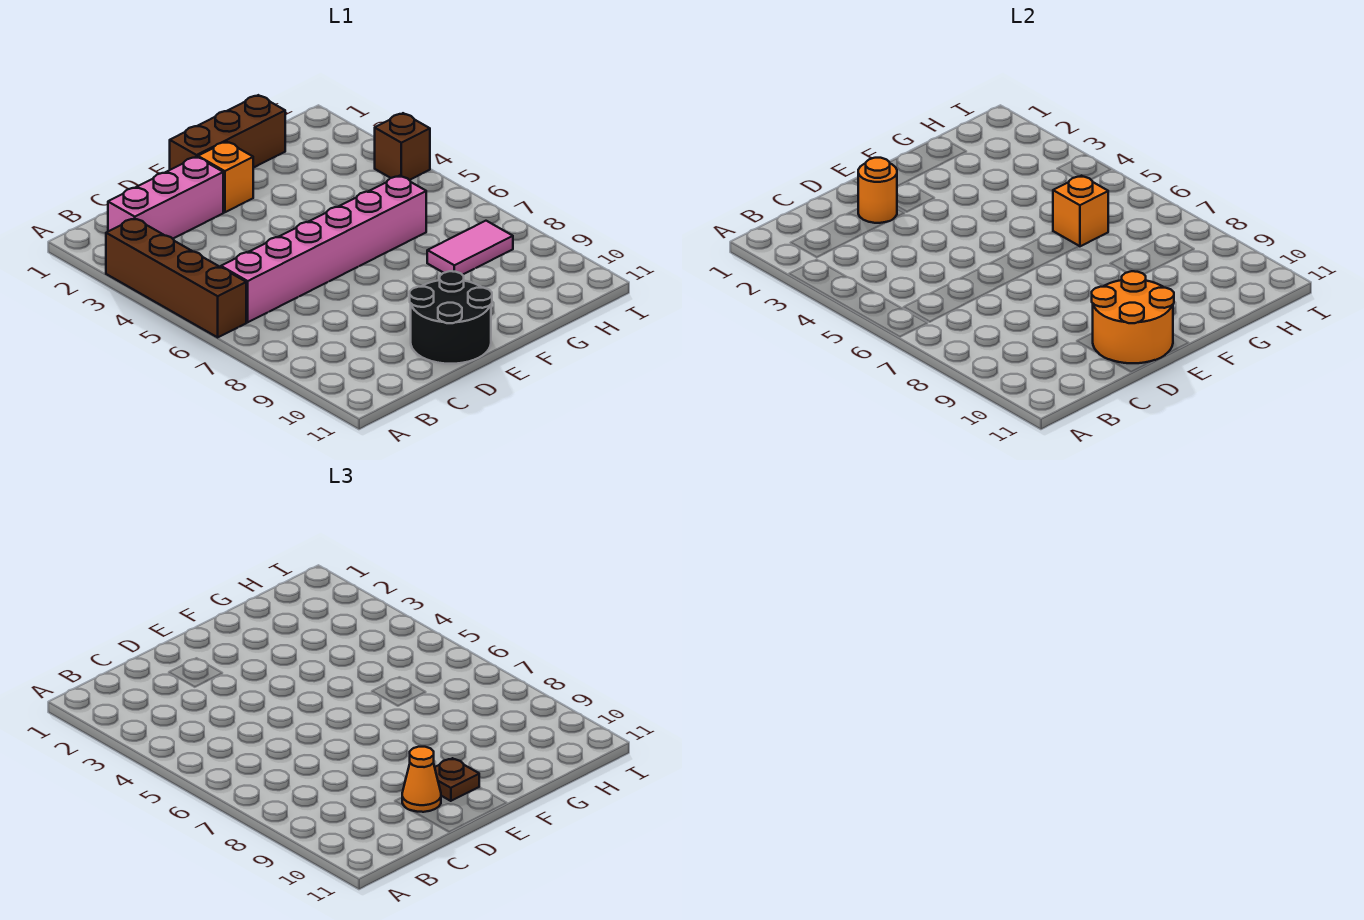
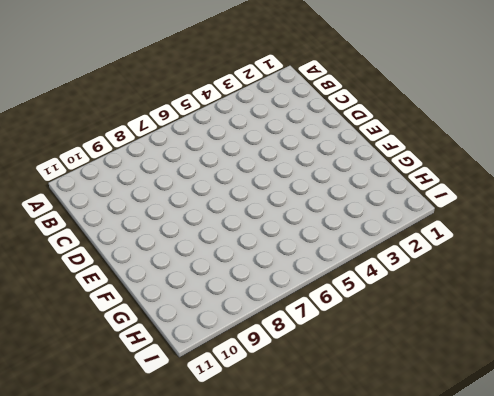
none -> brown 1x4 brick [106,218,246,337]
none -> pink 1x3 brick [108,157,223,239]
none -> pink 1x6 brick [221,176,426,322]

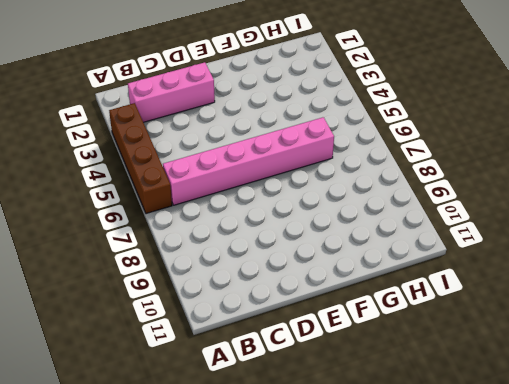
none -> black 2x2 round brick [410,271,492,364]
none -> brown 1x3 brick [170,95,285,170]
none -> orange 1x1 brick [198,142,253,212]

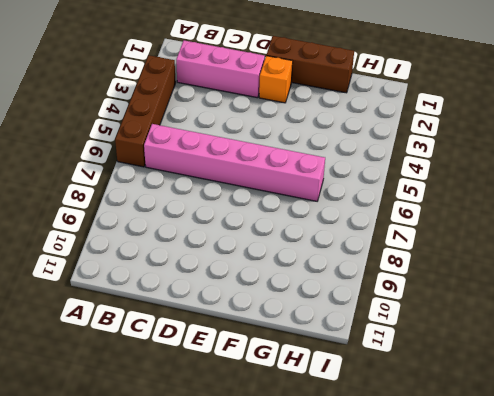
none -> black 2x2 round brick [410,271,492,364]
none -> pink 1x2 tile [427,221,513,275]
none -> brown 1x1 brick [375,113,430,180]

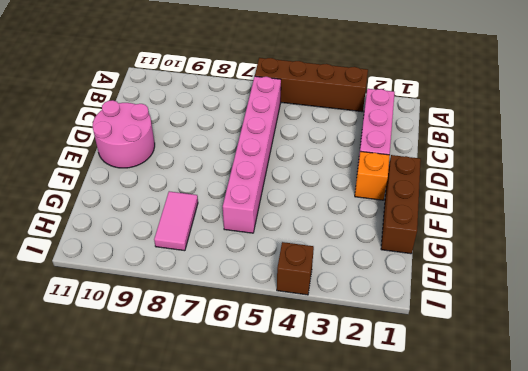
pink 2x2 round brick [93,100,155,168] -> black 2x2 round brick [410,271,492,364]
none -> orange 1x1 round brick [858,158,897,223]
none -> orange 2x2 round brick [1092,271,1174,363]
none -> orange 1x1 brick [1053,176,1108,246]

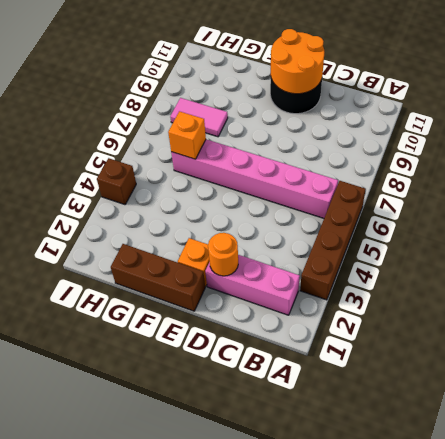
none -> orange 1x1 cone [402,747,441,812]
none -> brown 1x1 plate [435,758,479,801]

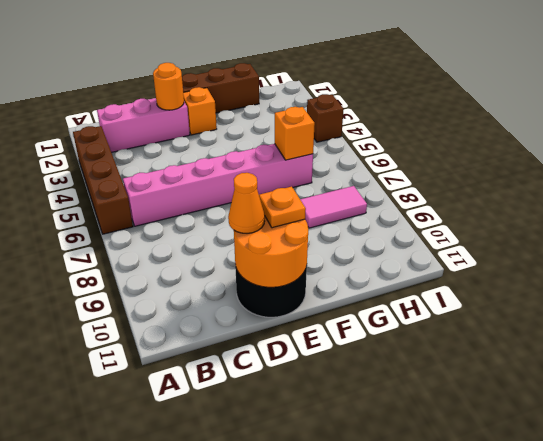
orange 1x1 plate [259,187,306,228] -> brown 1x1 plate [435,758,479,801]

